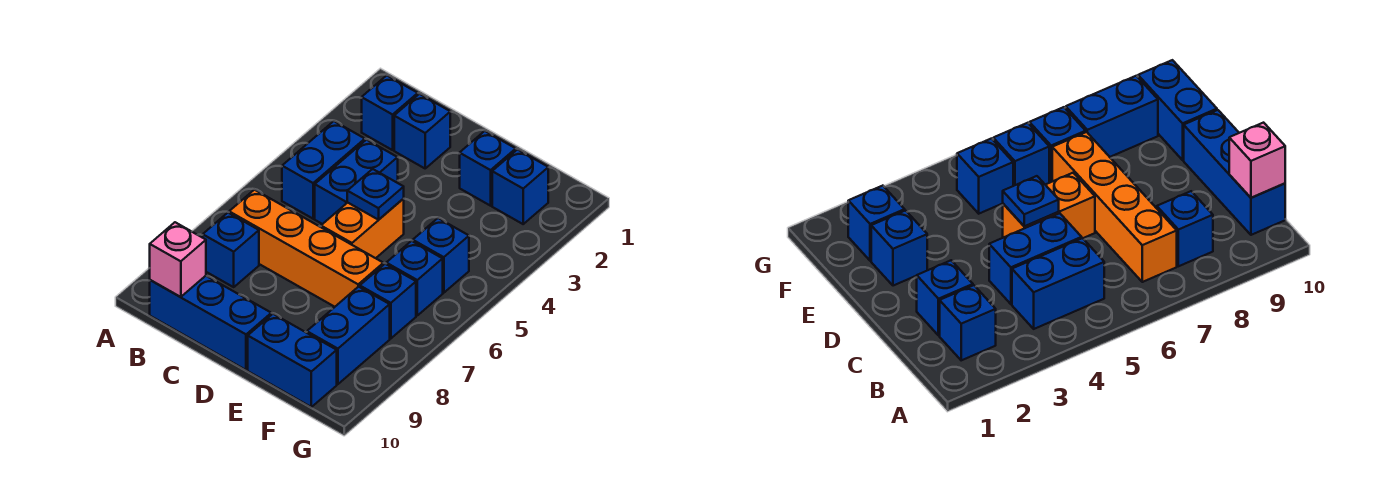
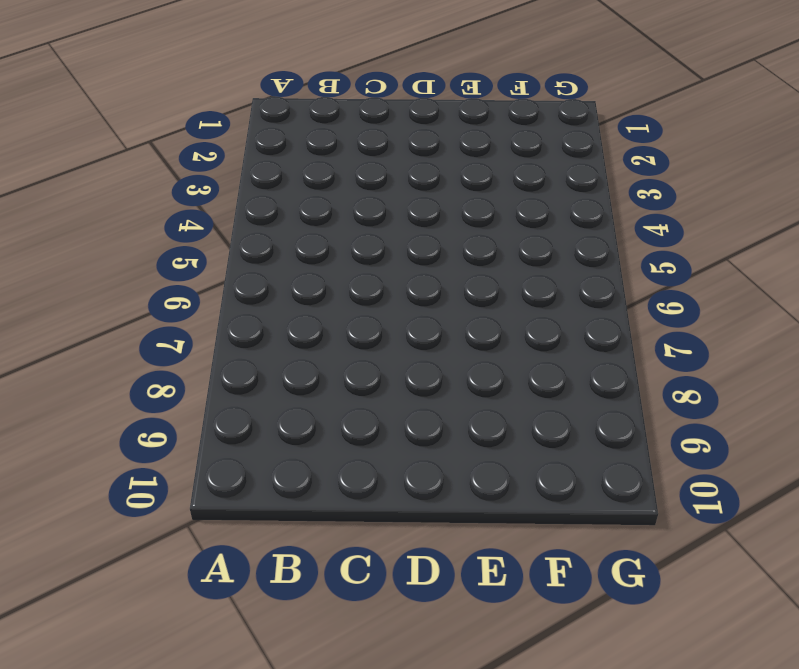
none -> blue 1x1 brick [362,75,418,150]
none -> blue 1x2 brick [282,121,365,219]
none -> orange 1x4 brick [229,190,383,307]

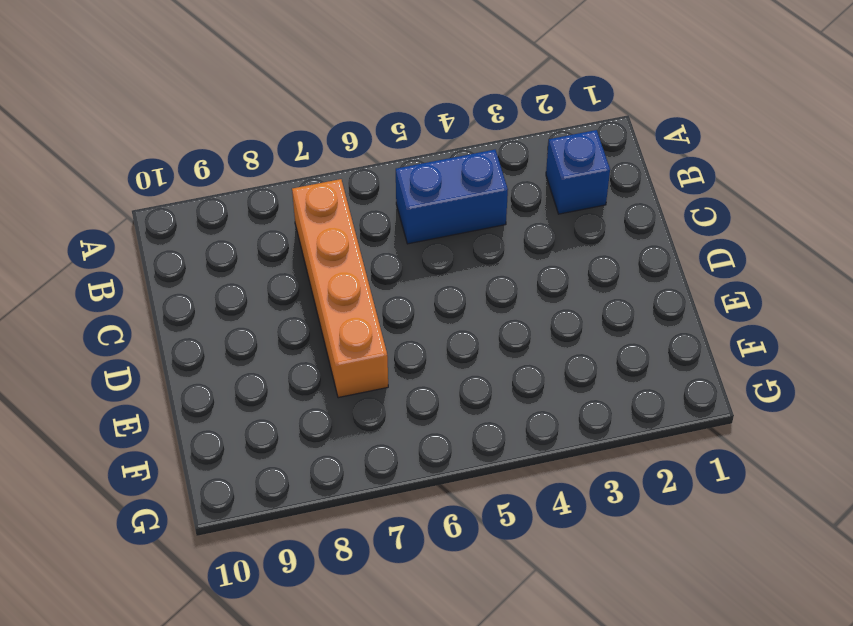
none -> blue 1x1 brick [203,213,259,287]
none -> blue 1x3 brick [150,276,271,370]
none -> blue 1x1 brick [394,94,450,168]

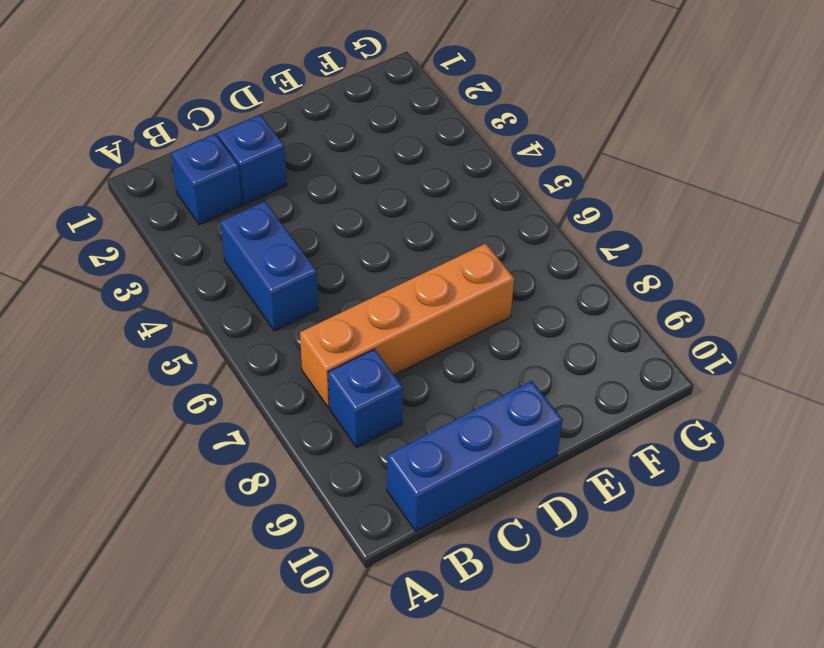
none -> blue 1x2 brick [315,140,398,224]
none -> orange 1x2 brick [321,199,404,258]
none -> blue 1x1 brick [460,131,516,206]

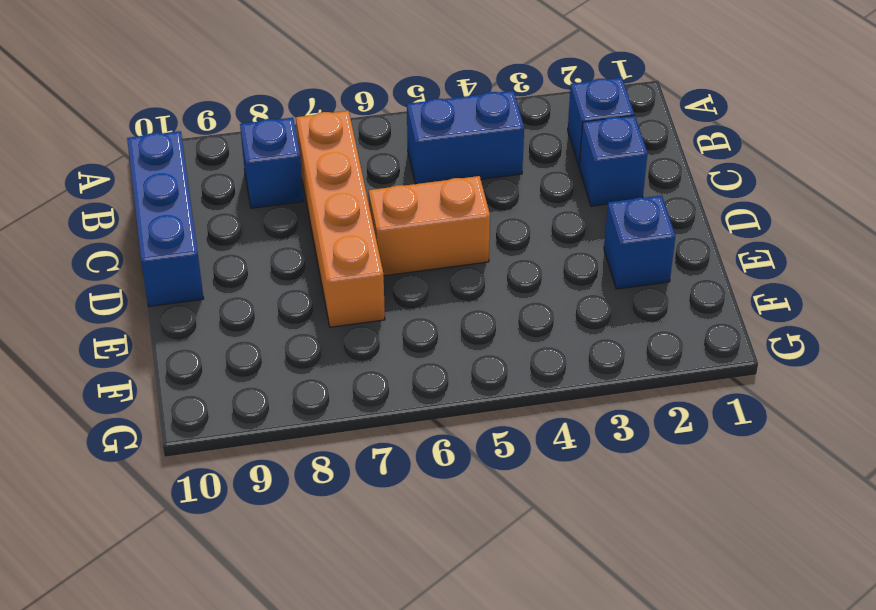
none -> blue 1x2 brick [315,140,398,224]
none -> blue 1x2 brick [248,314,337,407]
none -> blue 1x1 brick [492,150,548,224]

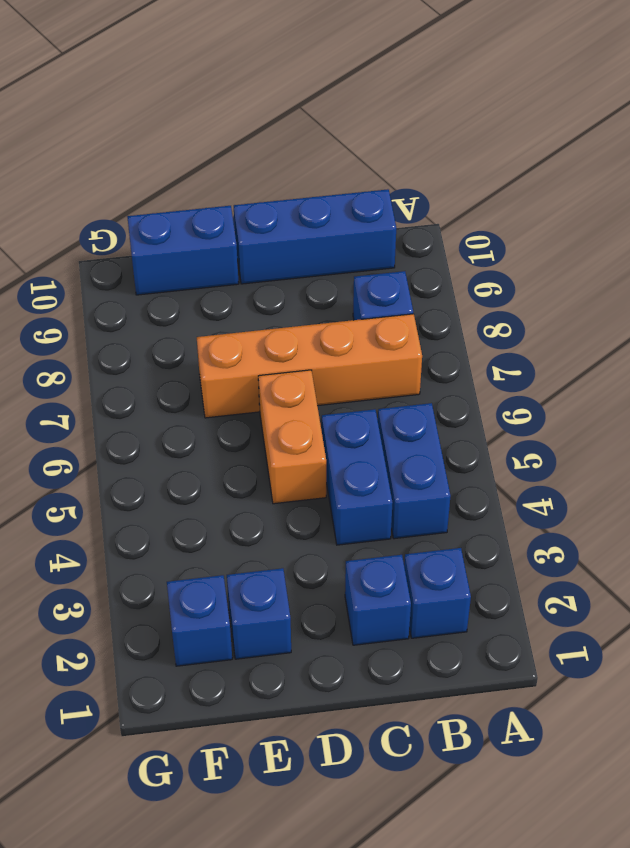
none -> blue 1x1 brick [413,218,469,293]
none -> blue 1x1 brick [386,241,443,315]
none -> blue 1x1 brick [360,264,416,339]

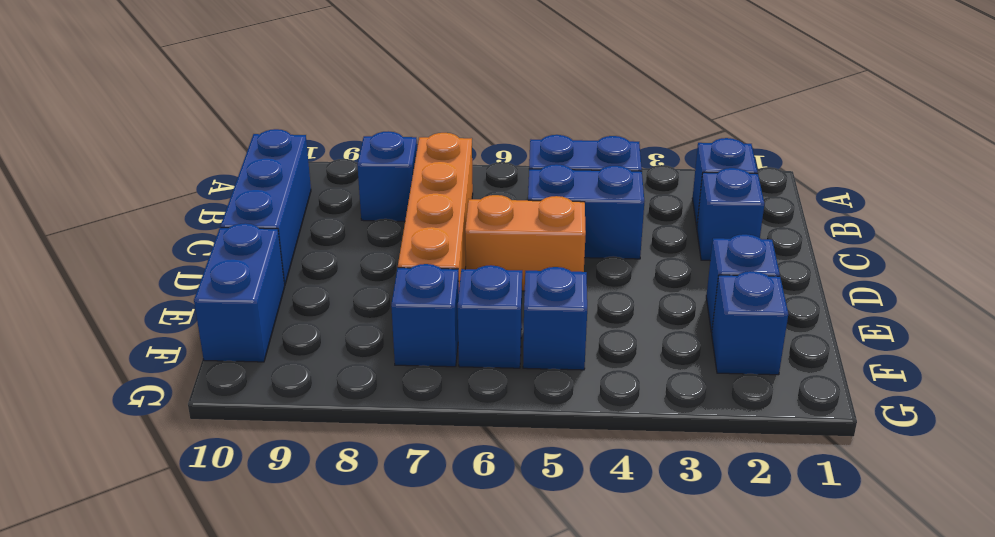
none -> blue 1x2 brick [307,287,390,384]
none -> pink 1x1 brick [150,222,206,297]
none -> blue 1x1 plate [347,169,404,220]

